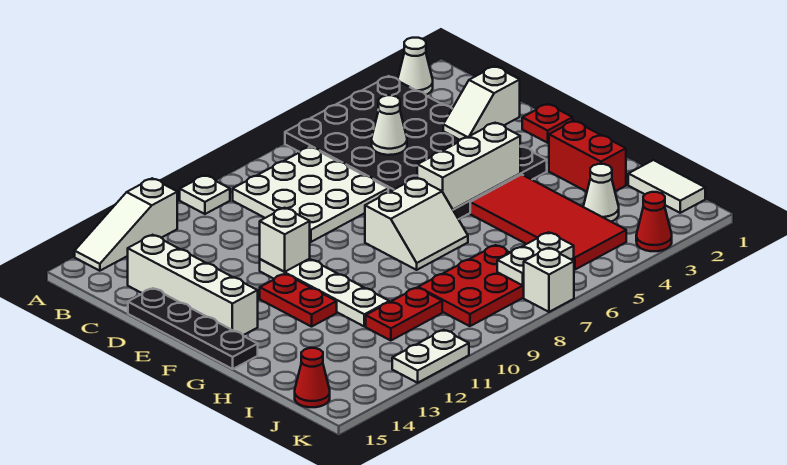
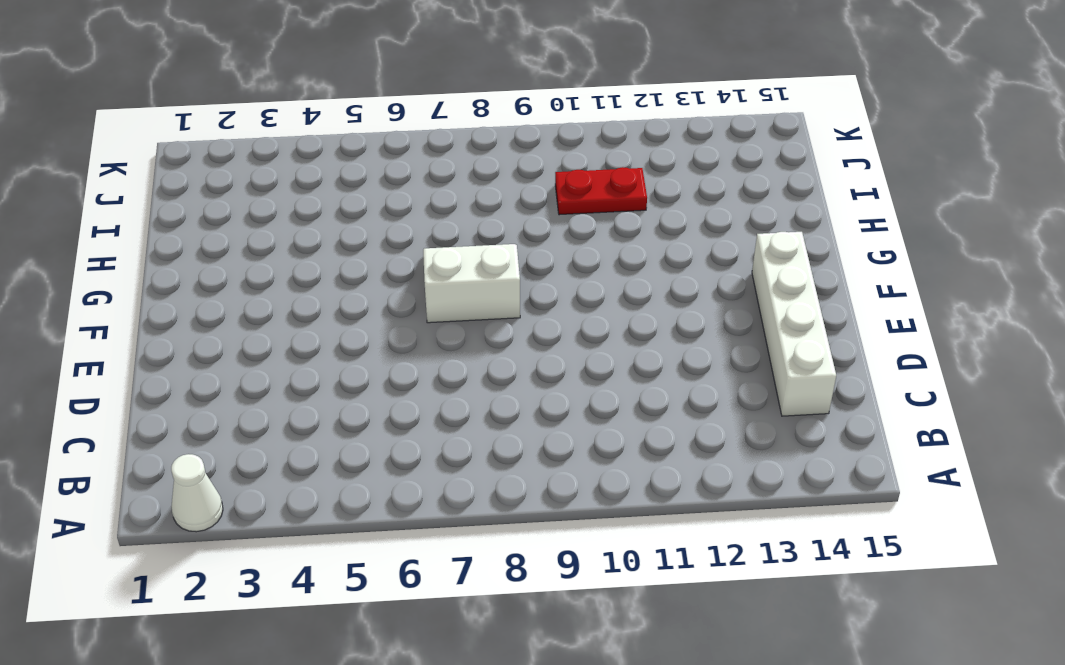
none -> black 4x6 plate [285,76,547,219]
none -> white 1x1 plate [180,175,230,214]
none -> white 1x3 slope [75,178,177,271]

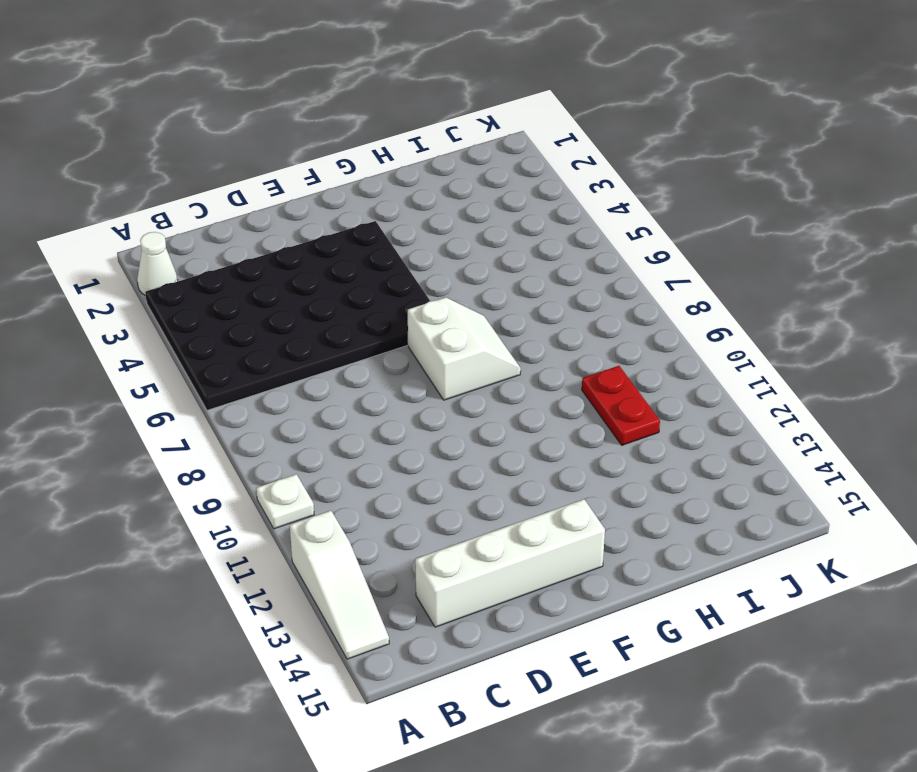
none -> white 3x3 plate [233,147,388,242]
none -> black 1x4 plate [128,288,258,369]
none -> red 1x1 plate [522,104,573,143]

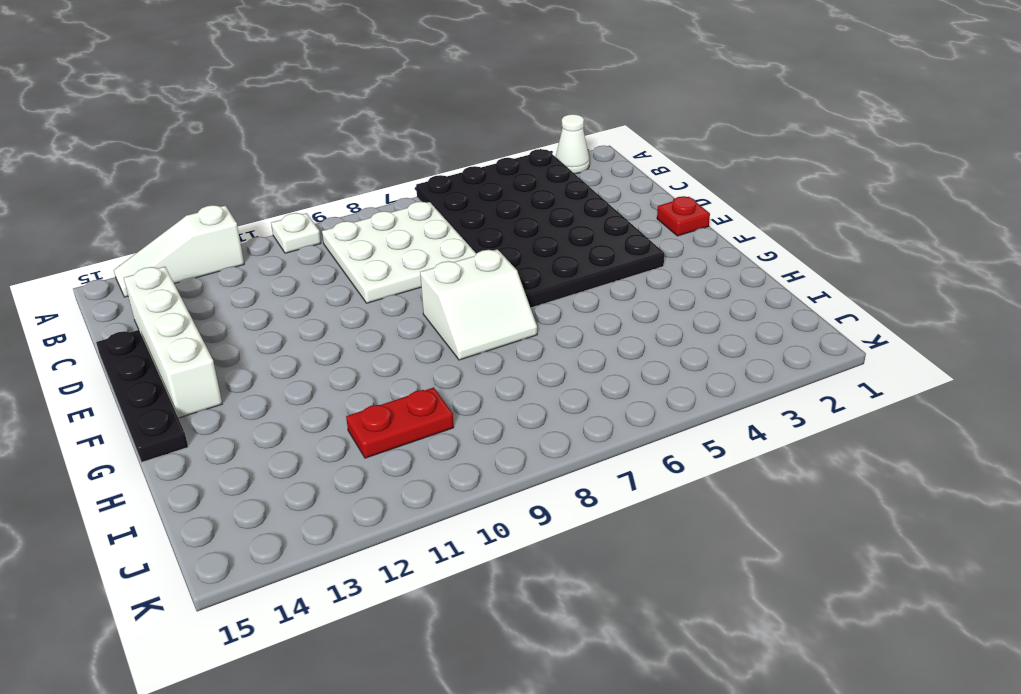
none -> white 1x4 plate [260,259,389,326]
none -> red 1x2 plate [260,274,337,327]
none -> red 1x2 brick [549,121,626,192]

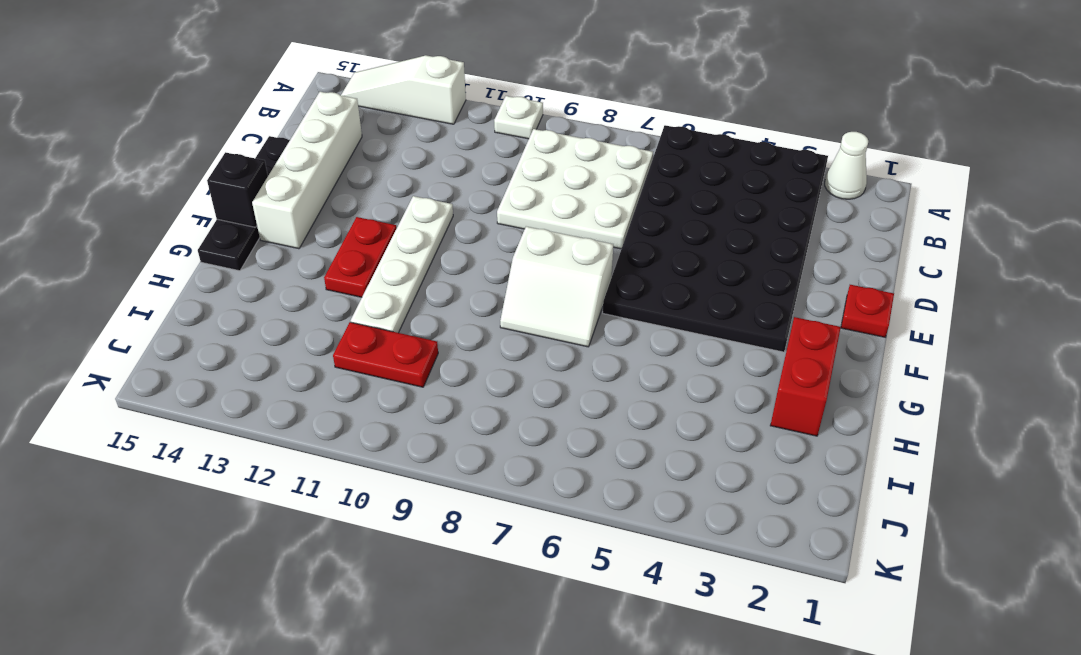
black 1x1 brick [207,152,268,227] -> none
none -> red 2x4 tile [470,175,626,270]
none -> white 1x2 tile [628,160,705,213]
none -> white 1x1 cone [583,164,619,221]

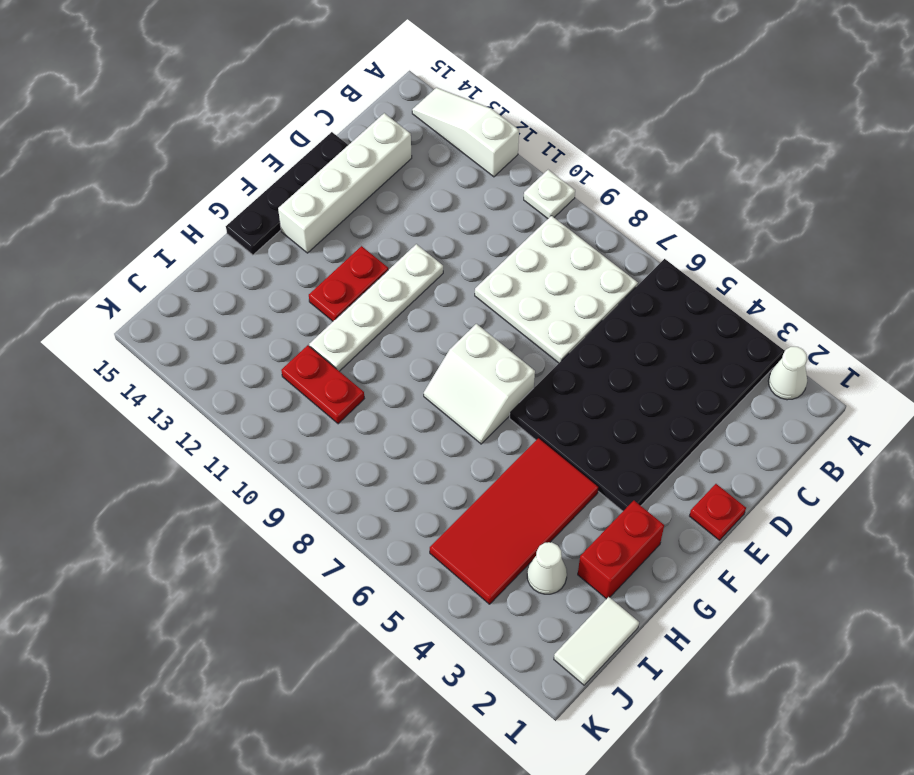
none -> red 2x3 plate [418,245,524,326]
none -> red 1x1 cone [295,348,330,407]
none -> red 1x1 cone [636,192,672,251]

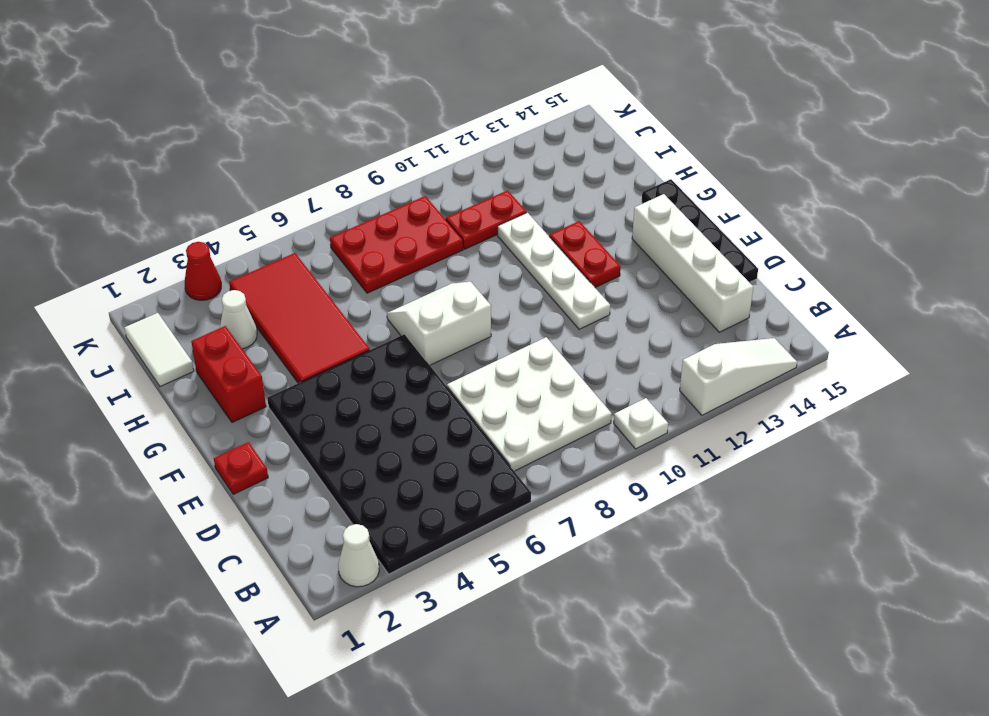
none -> red 1x1 cone [295,348,330,407]
none -> white 1x1 brick [524,248,574,312]
none -> white 1x2 plate [392,330,469,383]

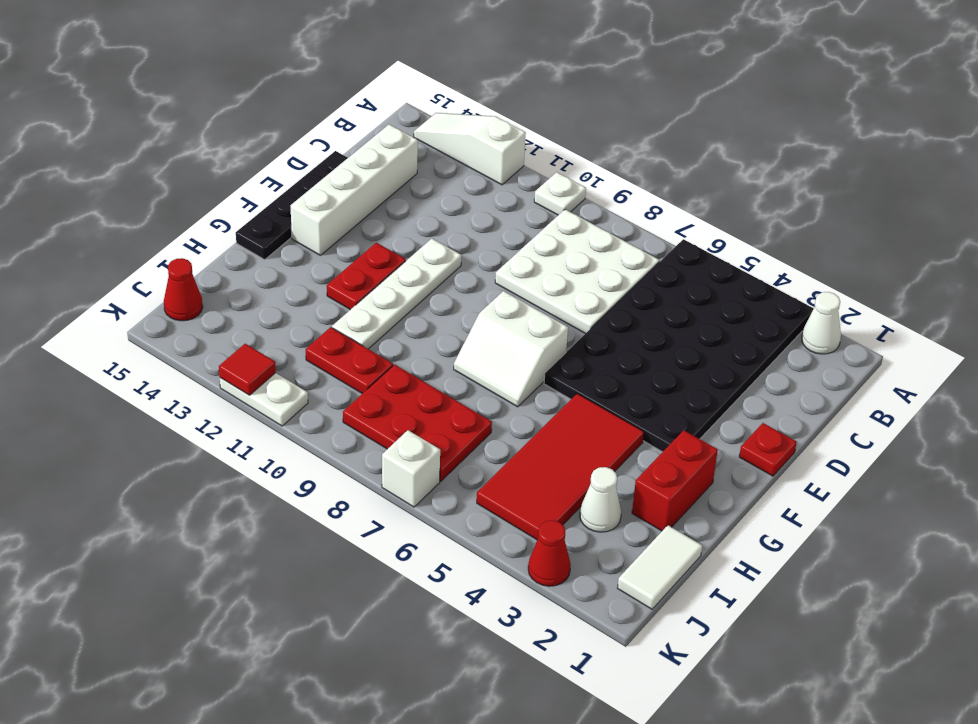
red 1x1 tile [219,344,276,395] -> none
none -> white 1x1 cone [372,95,407,155]
none -> white 1x2 slope [443,66,520,140]
none -> white 1x1 brick [260,208,310,272]

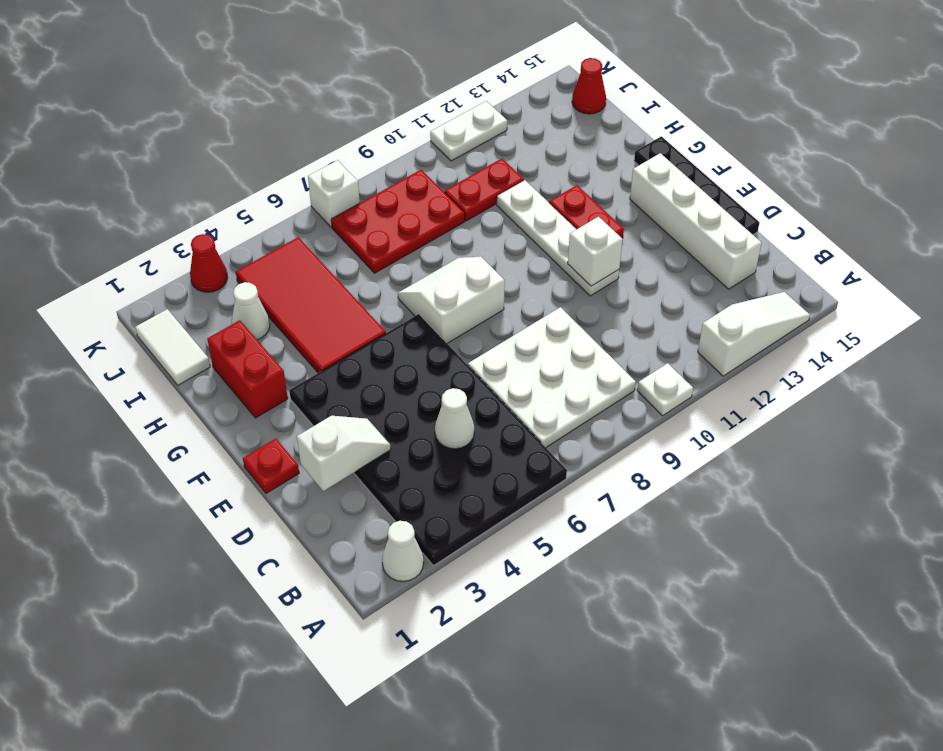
none -> white 1x3 brick [417,123,520,210]
none -> white 1x2 plate [497,232,574,285]

